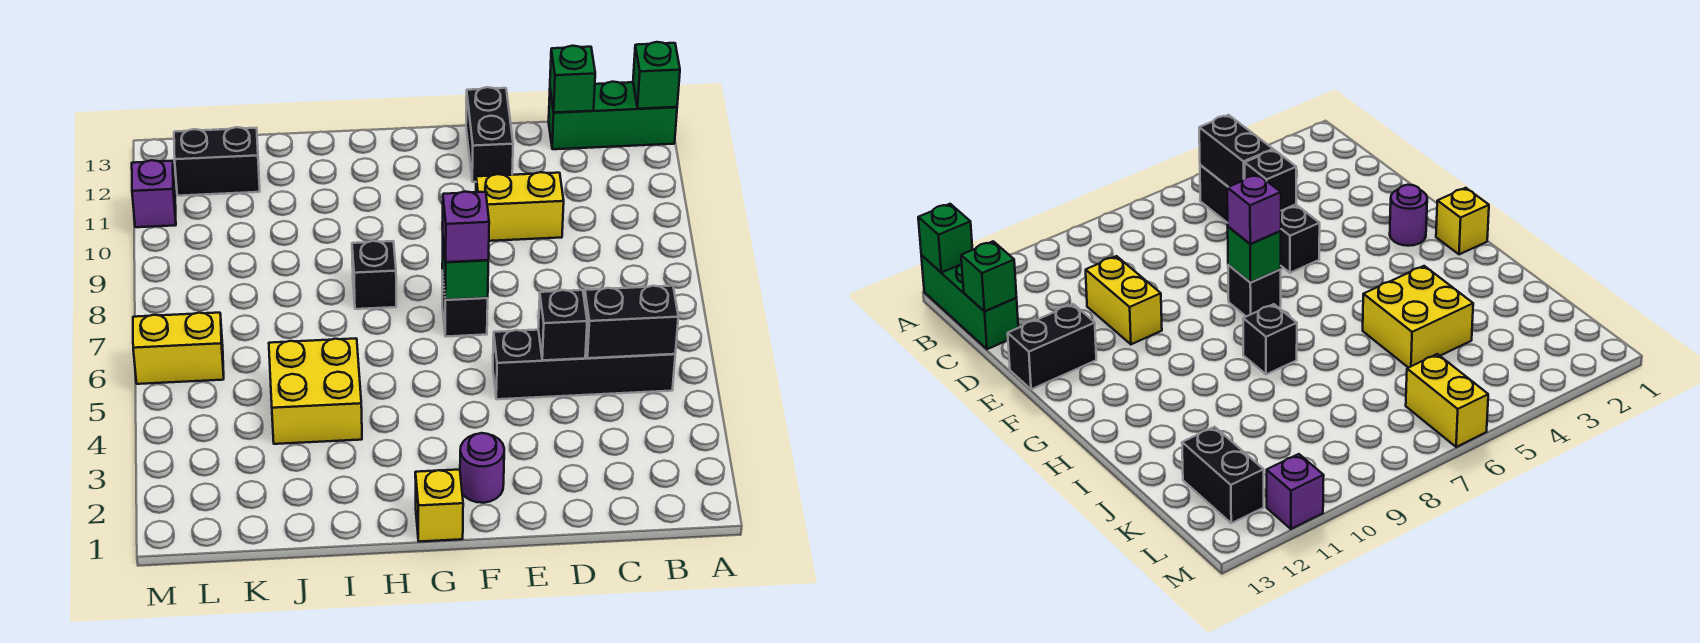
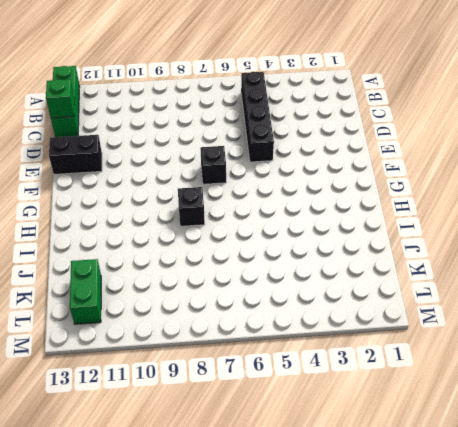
green 1x2 brick [70,259,101,324] -> black 1x2 brick [174,127,260,196]
none -> yellow 1x2 brick [476,172,564,241]
none -> purple 1x1 round brick [460,433,504,503]
none -> yellow 1x1 brick [415,470,463,542]

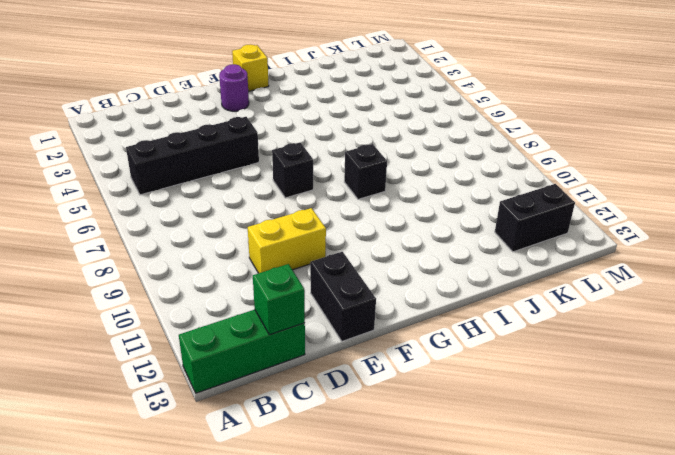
none -> yellow 2x2 brick [269,338,362,444]
none -> yellow 1x2 brick [133,313,224,384]
none -> purple 1x1 brick [132,160,176,227]

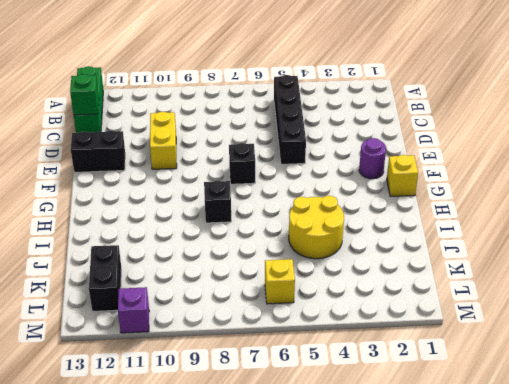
yellow 2x2 round brick [289,196,344,259] -> yellow 2x2 brick [269,338,362,444]
yellow 1x1 brick [265,259,295,304] -> yellow 1x2 brick [133,313,224,384]
none -> green 1x1 brick [633,42,680,109]
none -> black 1x2 brick [584,286,678,358]
none -> black 1x1 brick [538,290,587,360]

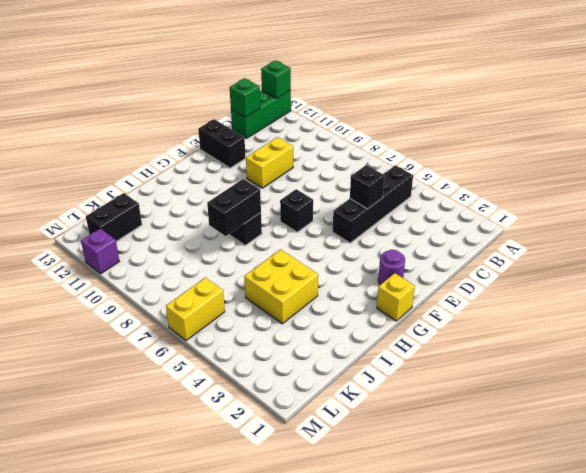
black 1x2 brick [207,179,261,236] -> black 1x2 brick moved to [584,286,678,358]
none -> green 1x1 brick [442,241,488,300]
none -> purple 1x1 brick [442,192,489,262]

